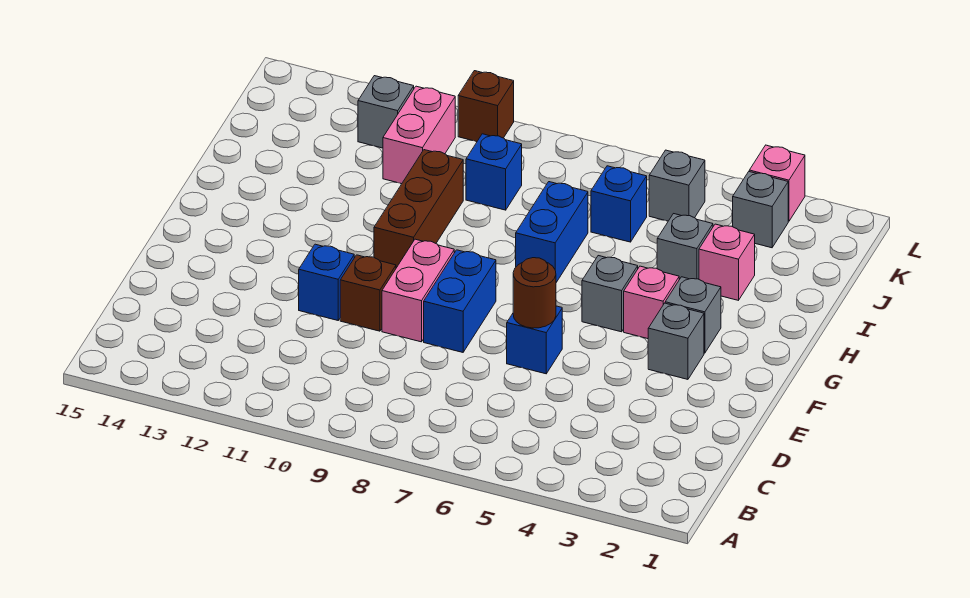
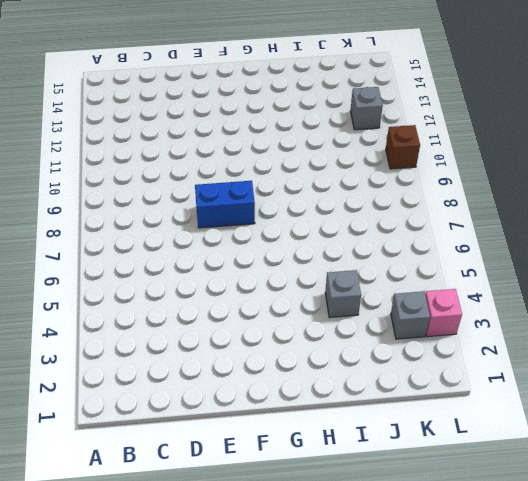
none -> blue 1x1 brick [507,306,562,374]
none -> pink 1x2 brick [382,239,454,342]
none -> brown 1x1 brick [340,255,396,331]

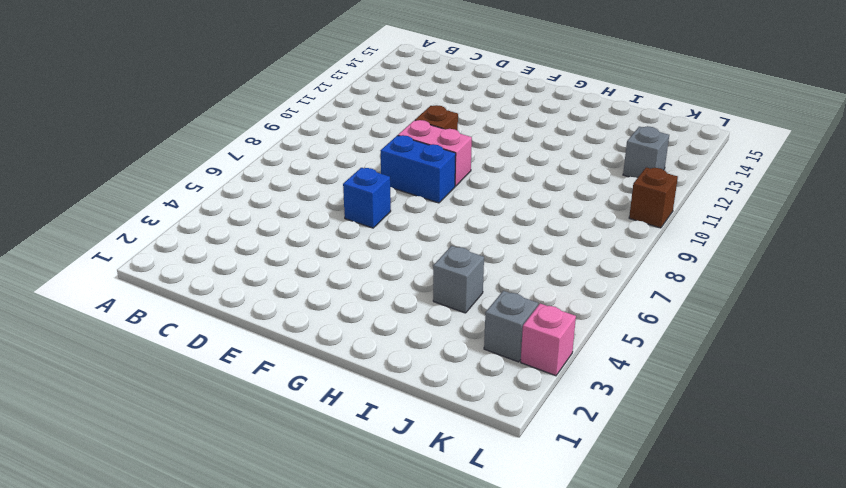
none -> blue 1x1 brick [299,244,354,320]
none -> grey 1x1 brick [648,303,704,379]
none -> grey 1x1 brick [665,277,721,353]

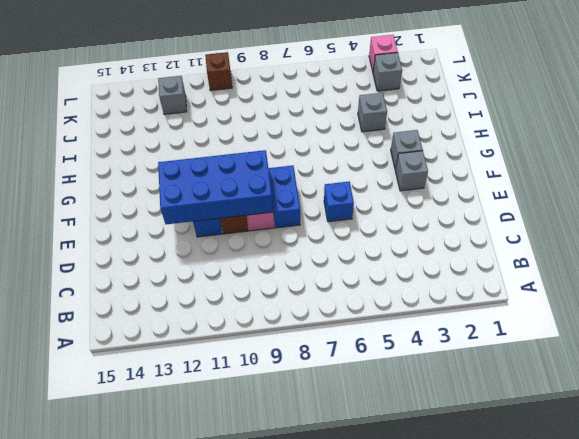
blue 2x4 brick [158,150,273,224] -> none
none -> pink 1x1 brick [624,266,679,339]
none -> grey 1x1 brick [582,256,638,332]
none -> brown 1x3 brick [374,150,463,268]

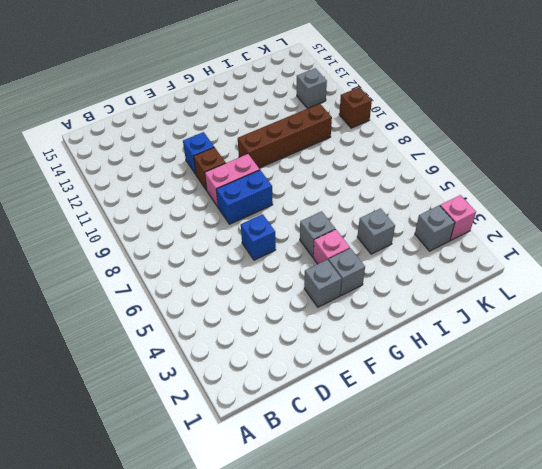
brown 1x4 brick [238,104,332,168] -> brown 1x3 brick [374,150,463,268]
none -> blue 1x2 brick [516,182,588,282]
none -> pink 1x1 brick [699,224,755,300]
none -> blue 1x1 brick [591,166,647,242]

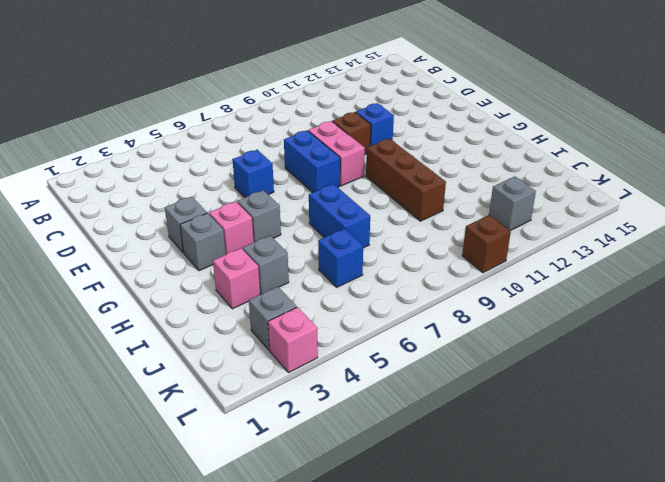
none -> blue 1x1 brick [466,134,522,210]
none -> pink 1x2 brick [383,86,455,184]
none -> grey 1x1 brick [649,150,705,221]

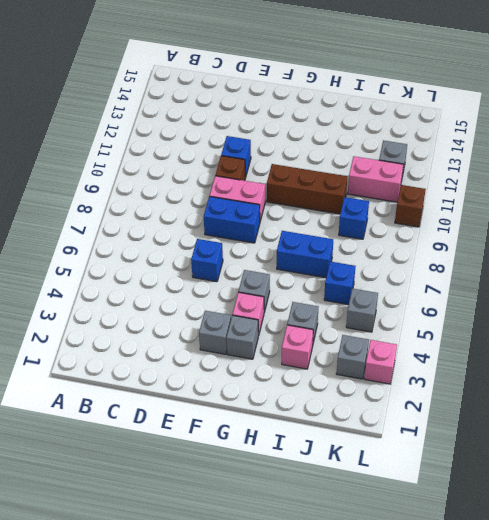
none -> brown 1x1 round brick [513,258,556,328]

